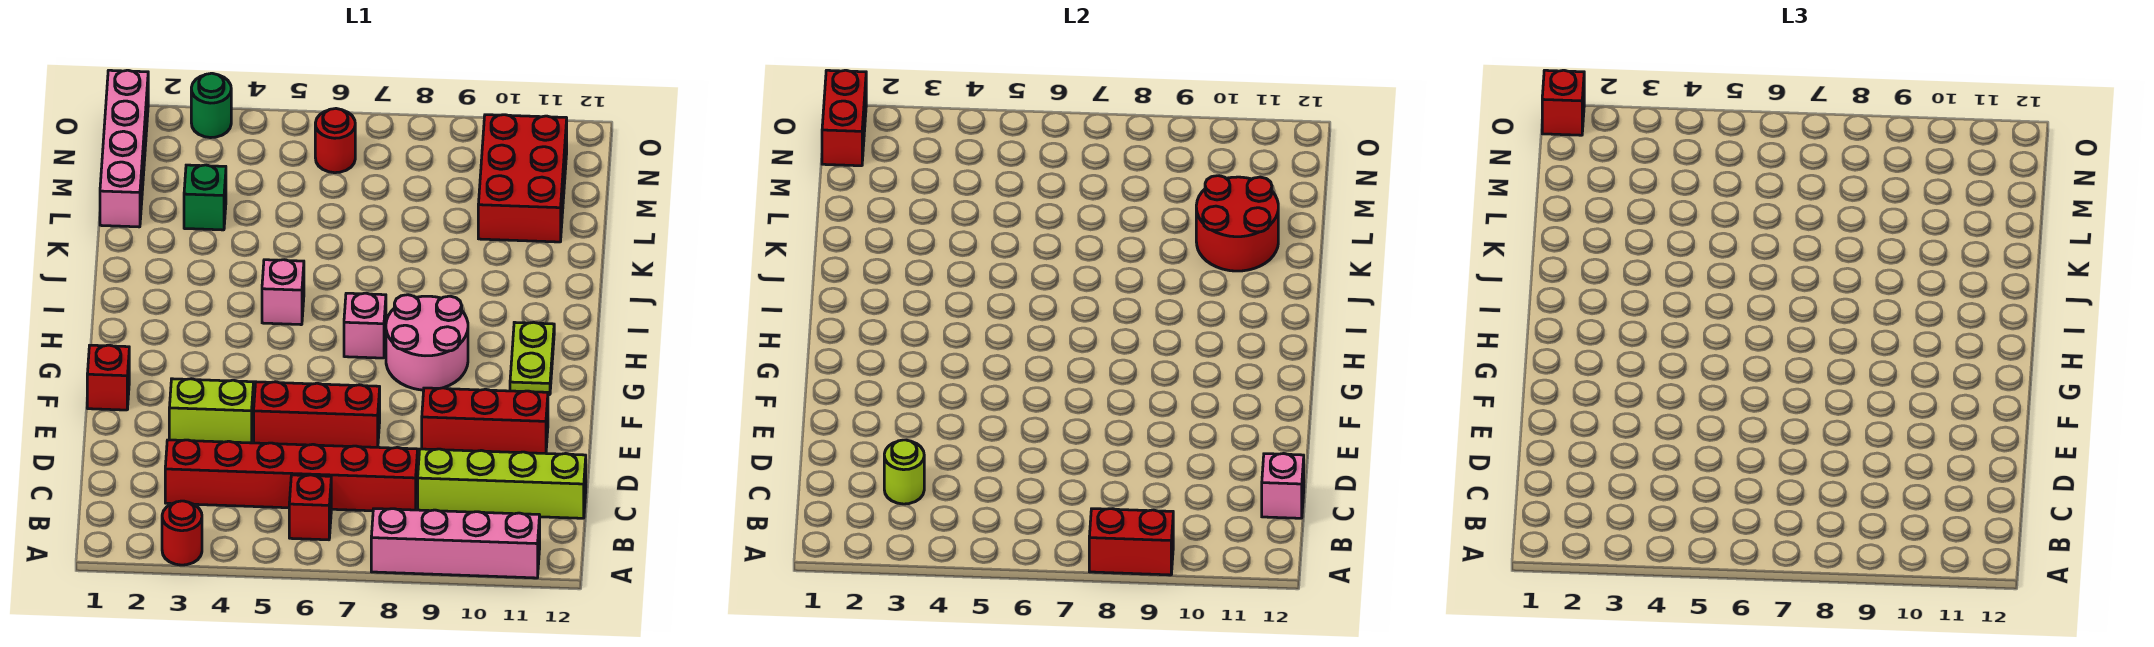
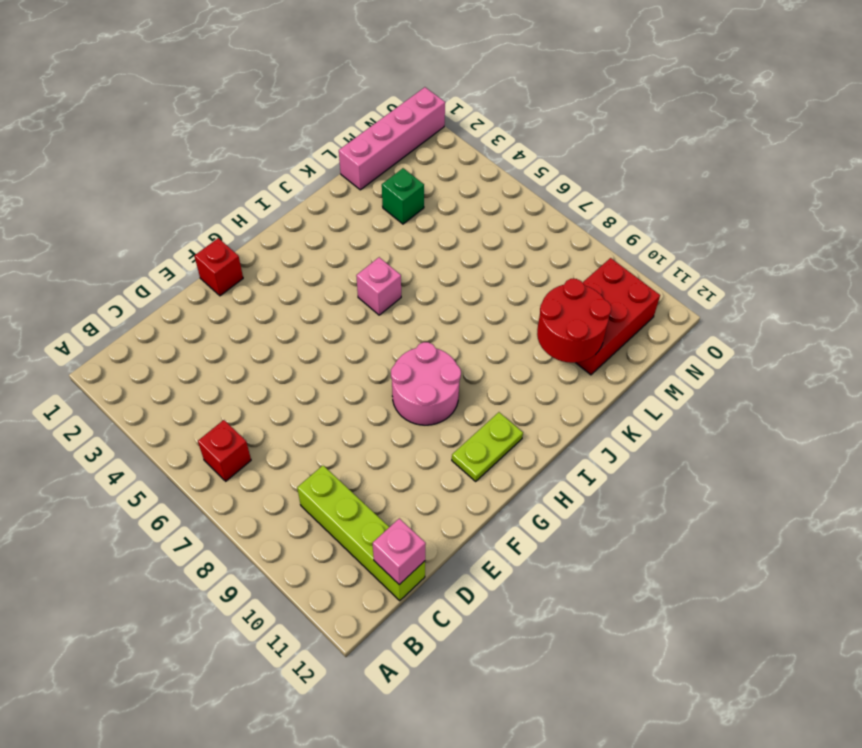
none -> red 1x1 round brick [162,501,202,565]
none -> pink 1x4 brick [371,509,540,578]
none -> red 1x6 brick [165,440,418,511]

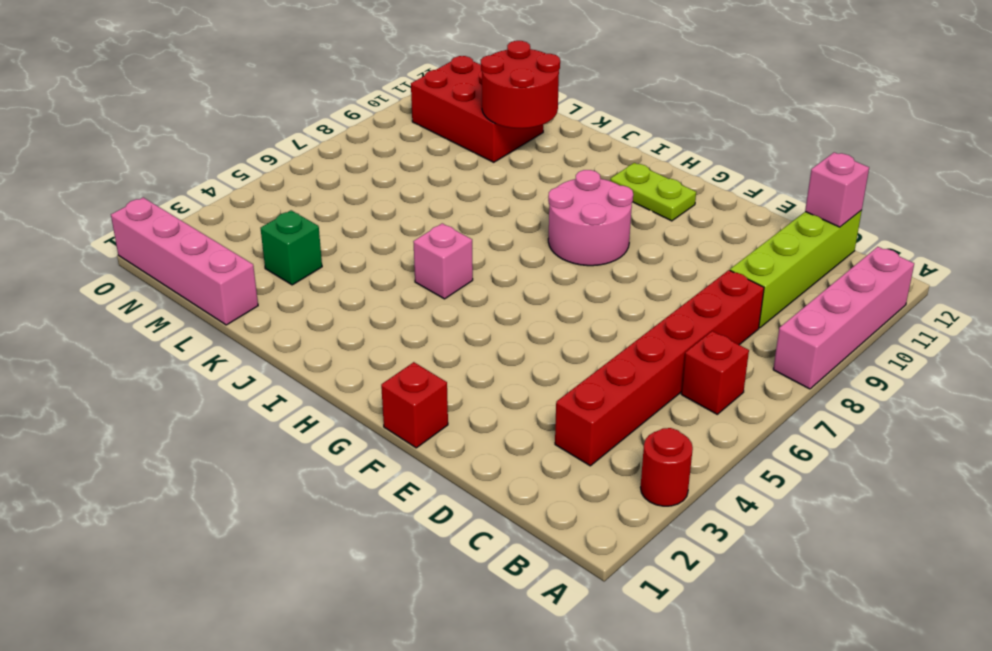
none -> lime 1x2 brick [169,379,254,443]
none -> red 1x3 brick [254,382,380,447]
none -> red 1x3 brick [422,388,548,453]

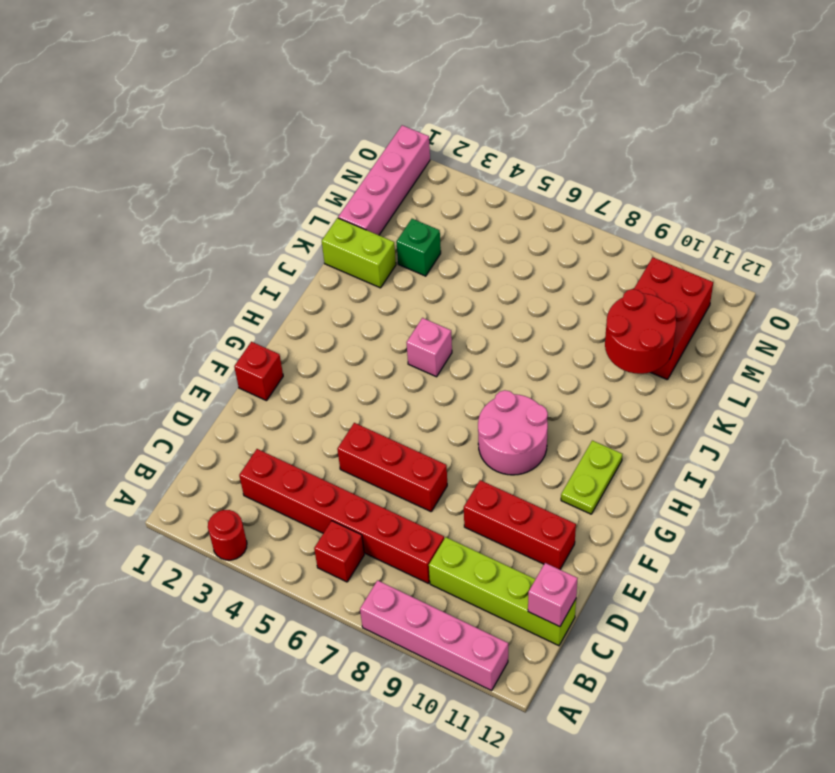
lime 1x2 brick [322,218,396,288] -> lime 1x2 brick moved to [169,379,254,443]
none -> pink 1x1 brick [344,293,386,358]
none -> red 1x1 round brick [315,109,355,173]
none -> green 1x1 round brick [191,73,231,138]

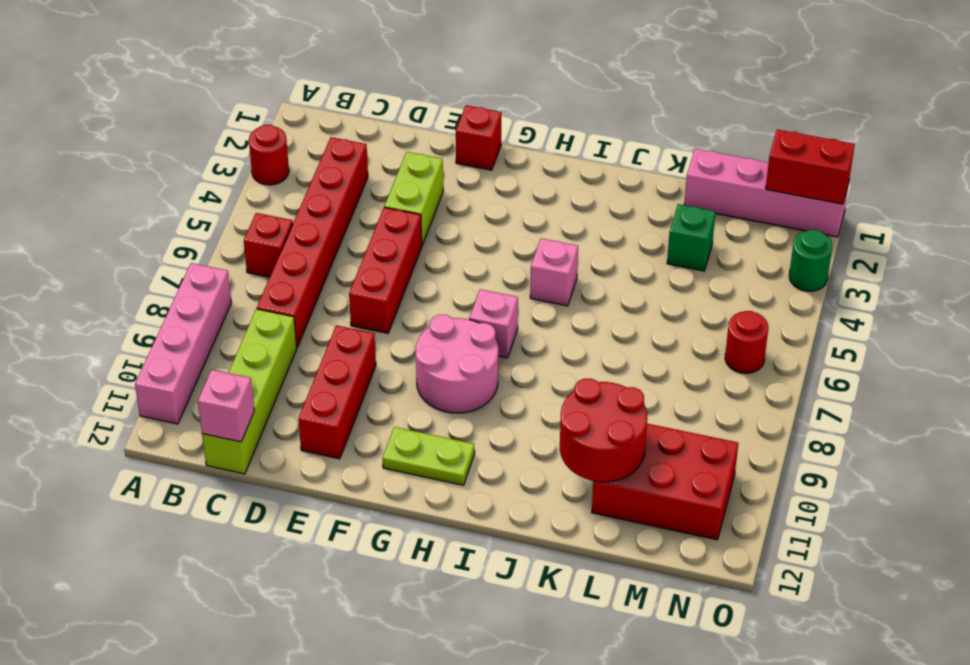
none -> red 1x2 brick [1089,509,1173,575]
none -> lime 1x1 round brick [884,440,924,504]
none -> red 1x1 brick [1542,70,1584,135]

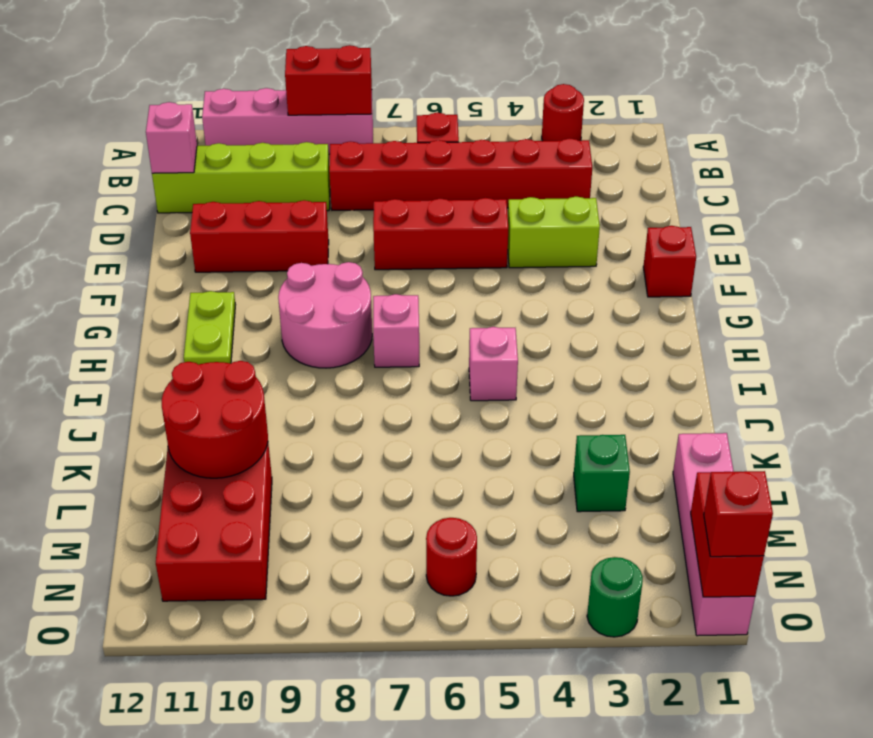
none -> lime 1x1 round brick [884,440,924,504]

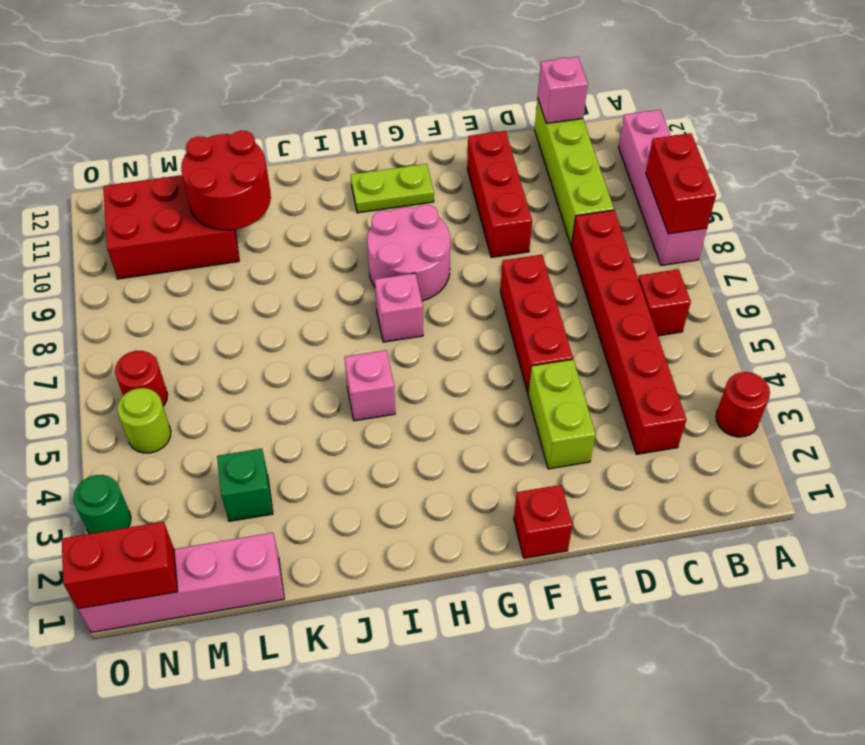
lime 1x1 round brick [117,388,171,453] -> lime 1x1 round brick moved to [884,440,924,504]
none -> red 1x1 brick [1542,70,1584,135]

